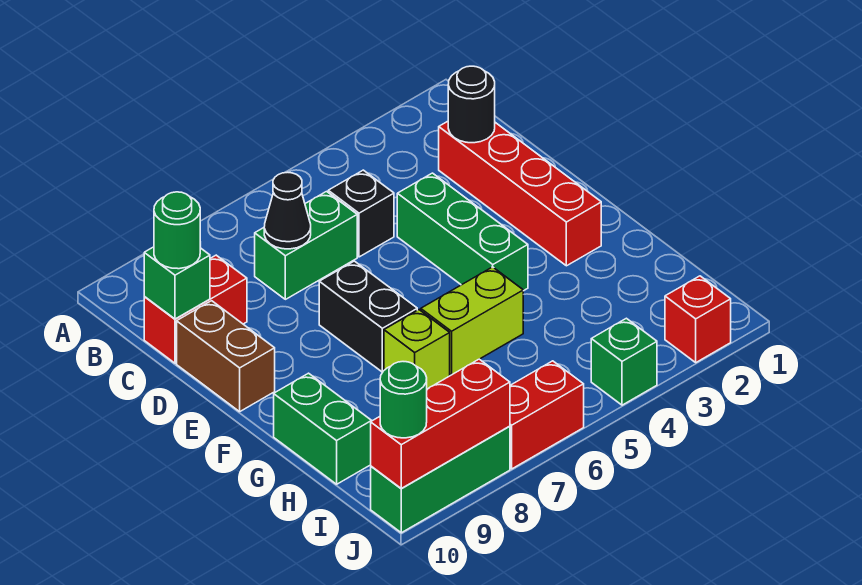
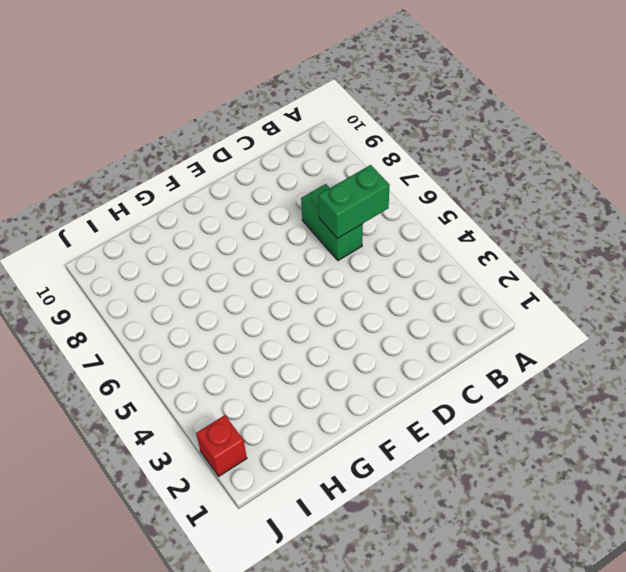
green 1x2 brick [319,165,389,239] -> green 1x2 brick moved to [274,373,371,484]
none -> red 1x4 brick [439,121,601,266]
none -> black 1x1 brick [328,170,394,257]
none -> red 1x2 brick [144,255,247,363]

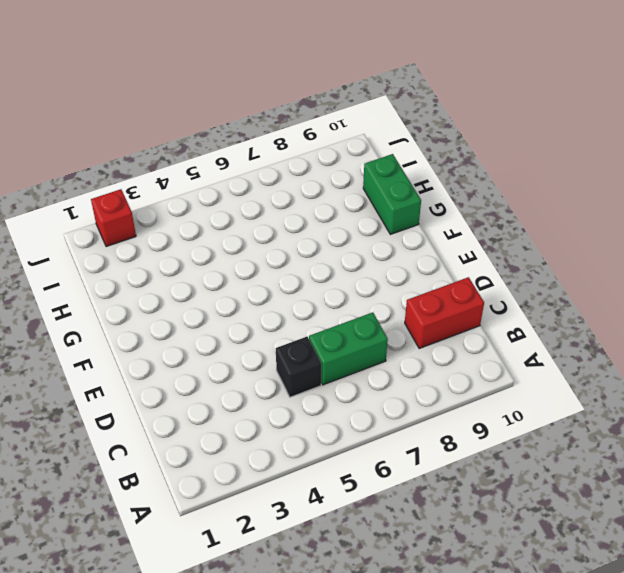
none -> red 1x4 brick [439,121,601,266]
none -> green 1x3 brick [397,173,528,291]
none -> brown 1x2 brick [177,301,275,412]

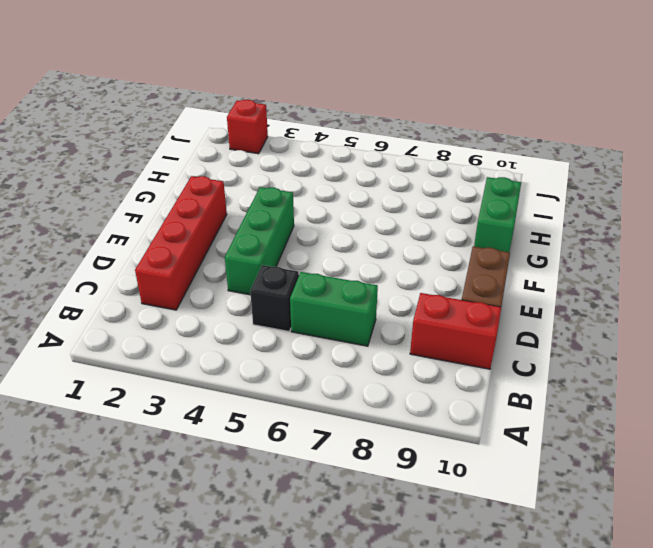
none -> black 1x2 brick [319,261,417,372]
none -> lime 1x2 brick [421,267,523,375]
none -> lime 1x1 brick [384,310,450,389]

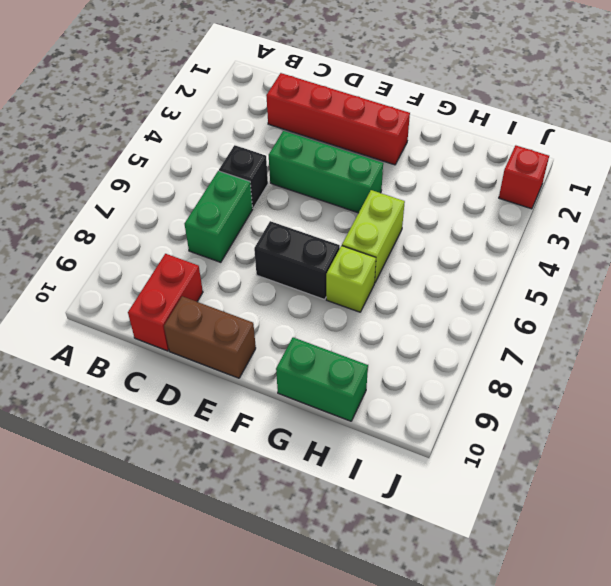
none -> green 1x1 brick [591,318,657,405]
none -> red 1x2 brick [510,361,584,469]
none -> green 1x3 brick [371,426,510,533]

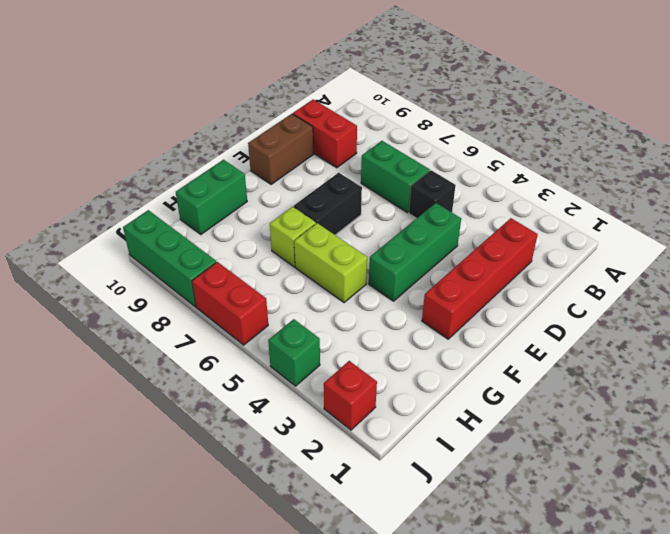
none -> black 1x1 round brick [448,66,495,143]
none -> black 1x1 cone [264,172,311,249]
none -> green 1x1 brick [144,247,210,319]

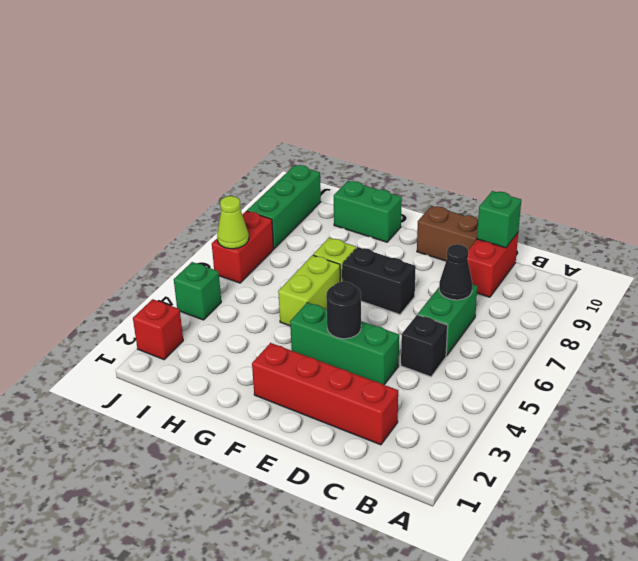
black 1x1 round brick [326,281,361,339] -> black 1x1 round brick moved to [448,66,495,143]
lime 1x1 cone [217,196,249,249] -> none
none -> red 1x3 brick [371,359,510,489]
none -> green 1x1 round brick [154,192,200,269]
none -> green 1x1 round brick [380,362,427,438]

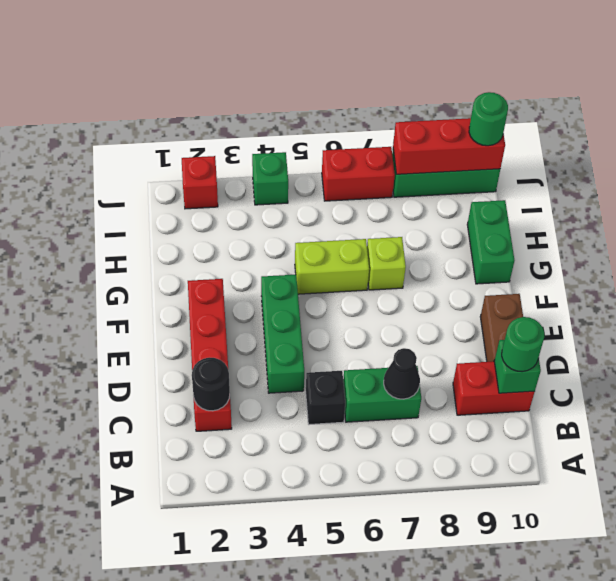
none -> black 1x2 brick [319,261,417,372]

